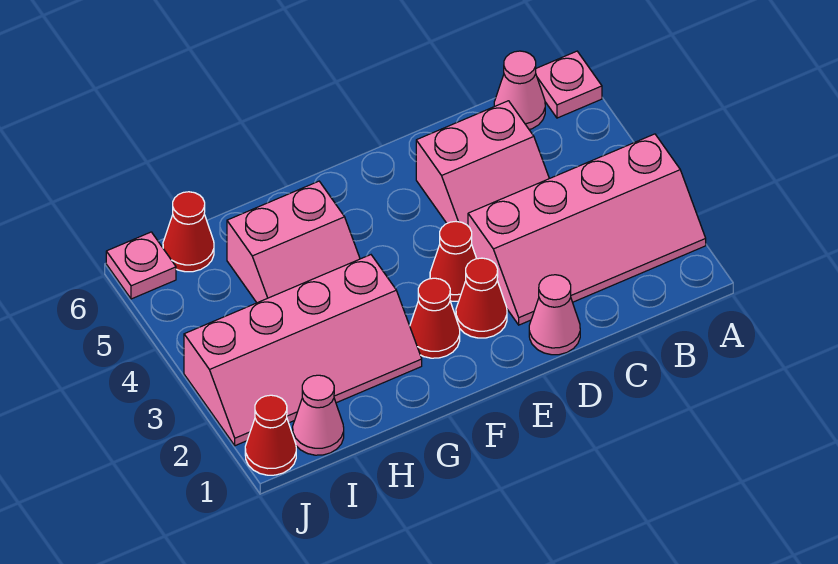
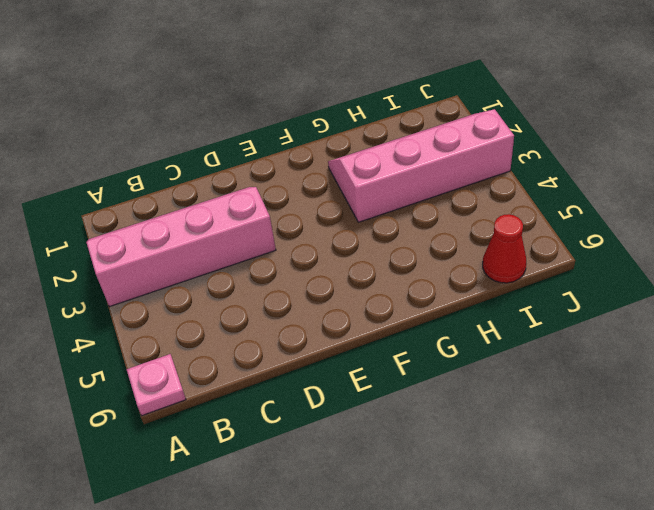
none -> pink 1x1 cone [494,51,545,130]
none -> pink 2x2 slope [416,101,549,226]
none -> pink 1x1 cone [529,275,580,355]

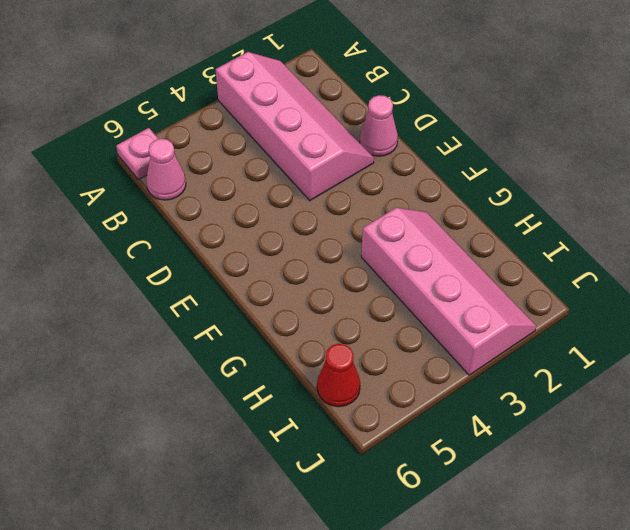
none -> pink 2x2 slope [416,101,549,226]
none -> red 1x1 cone [456,258,507,338]
none -> red 1x1 cone [430,222,477,301]

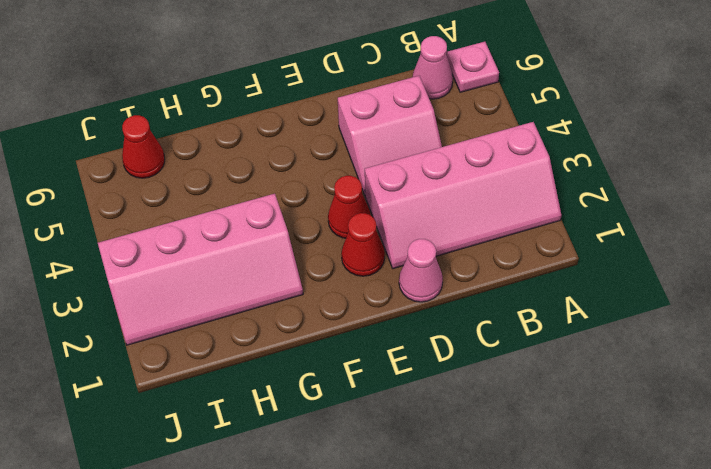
none -> red 1x1 cone [410,278,460,358]
none -> pink 2x2 slope [227,181,360,303]
none -> pink 1x1 cone [293,375,344,455]

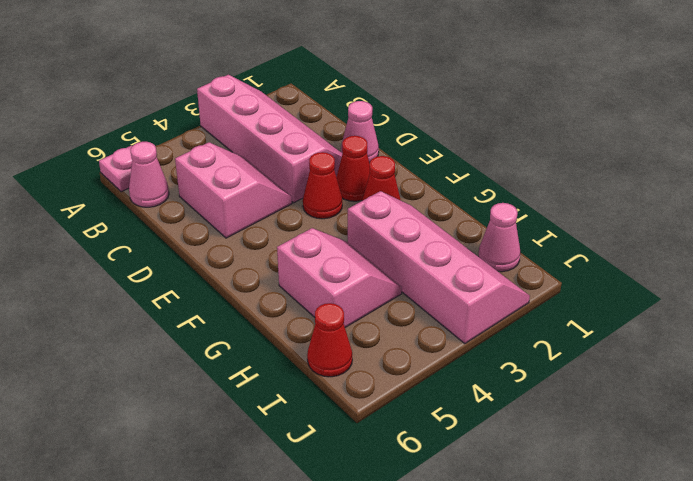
none -> red 1x1 cone [245,395,296,475]
none -> pink 1x1 plate [106,232,176,299]

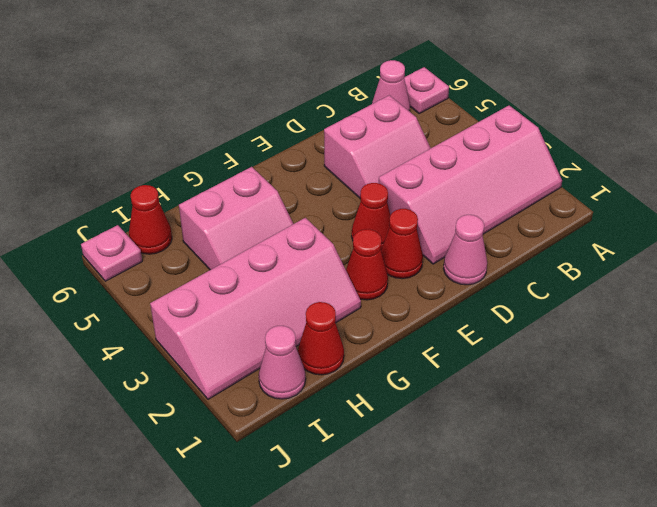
red 1x1 cone [298,302,344,375] -> red 1x1 cone moved to [245,395,296,475]

